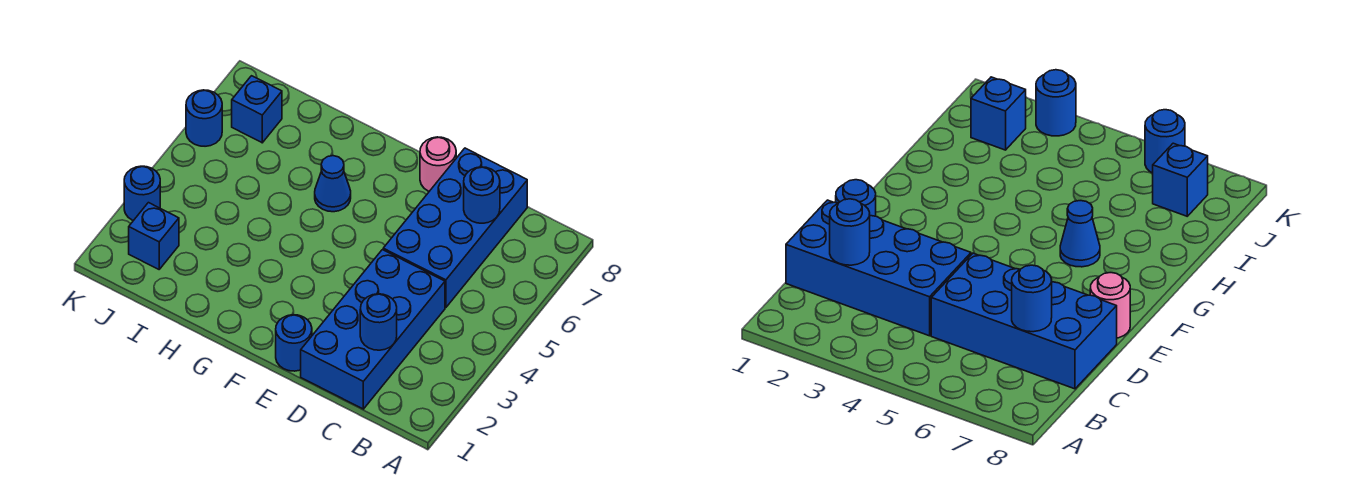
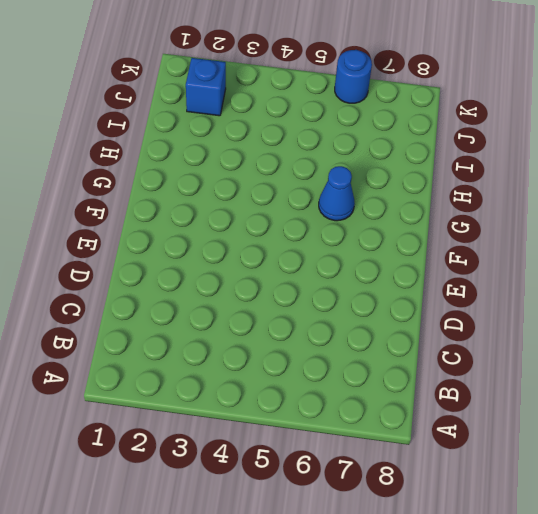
none -> blue 2x4 brick [301,250,445,409]
none -> blue 2x4 brick [383,148,527,308]

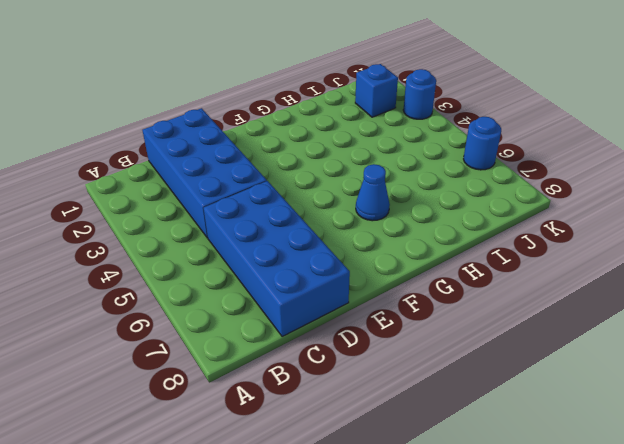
none -> blue 1x1 round brick [276,315,312,371]
none -> pink 1x1 round brick [420,137,456,191]

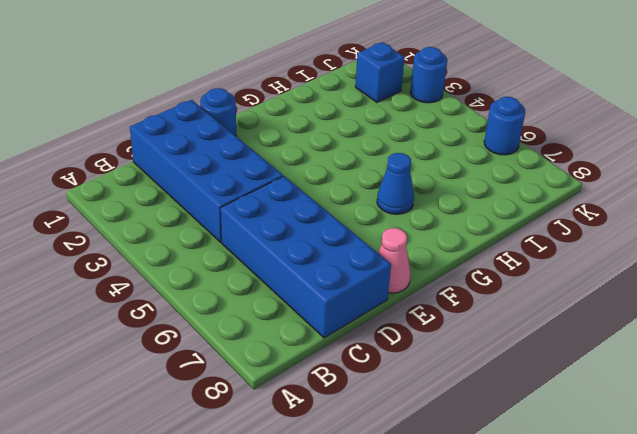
pink 1x1 cone [378,228,410,293] -> pink 1x1 round brick [420,137,456,191]
none -> blue 1x1 brick [232,76,282,143]
none -> blue 1x1 round brick [360,294,397,350]

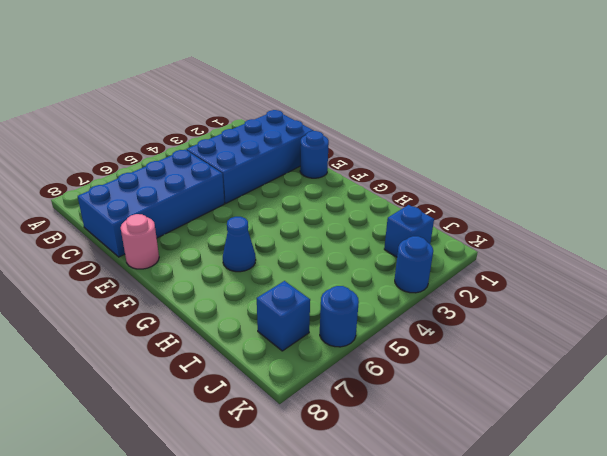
none -> blue 1x1 round brick [360,294,397,350]
none -> blue 1x1 round brick [464,167,500,223]

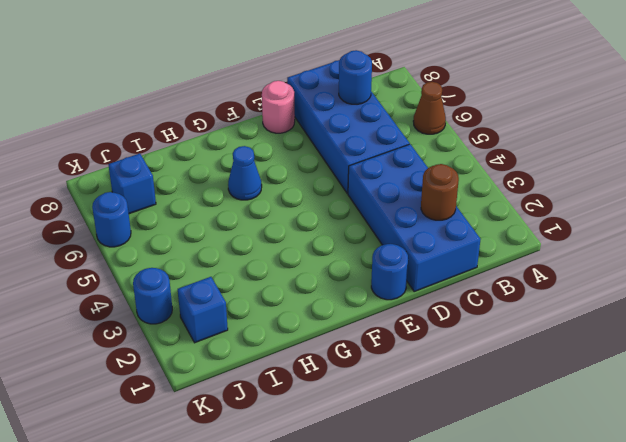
brown 1x1 cone [413,82,446,134] -> none
brown 1x1 round brick [421,164,459,220] -> blue 1x1 round brick [360,294,397,350]

